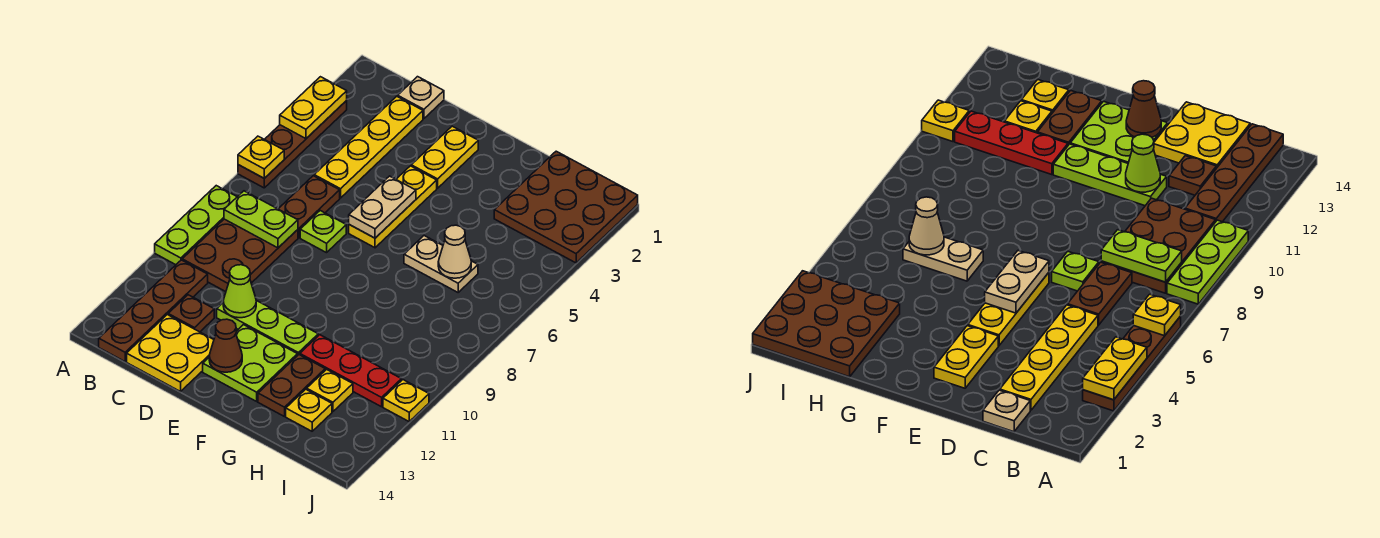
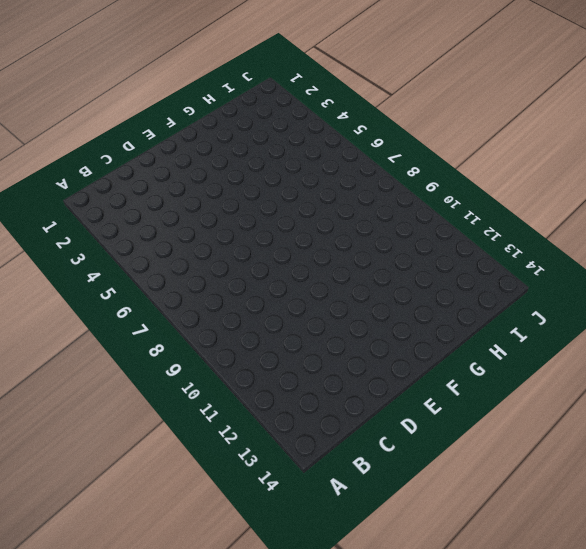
none -> brown 1x4 plate [238,101,347,188]
none -> lime 1x3 plate [155,186,237,265]
none -> brown 2x3 plate [182,219,298,292]

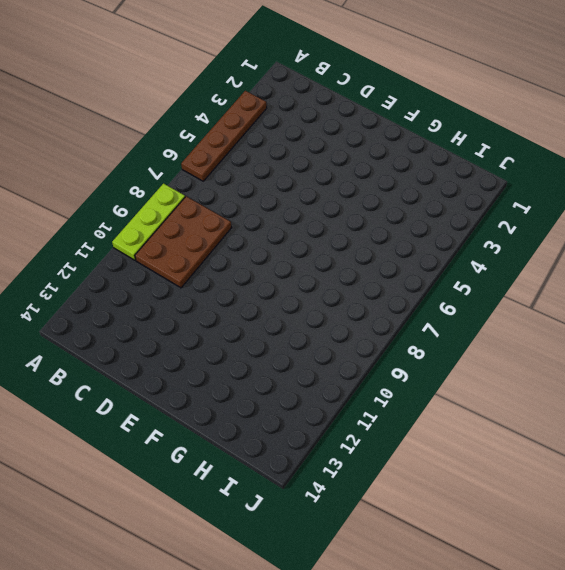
none -> brown 1x4 plate [99,260,208,362]
none -> tan 1x1 plate [398,77,444,119]
none -> yellow 1x4 plate [314,96,423,198]

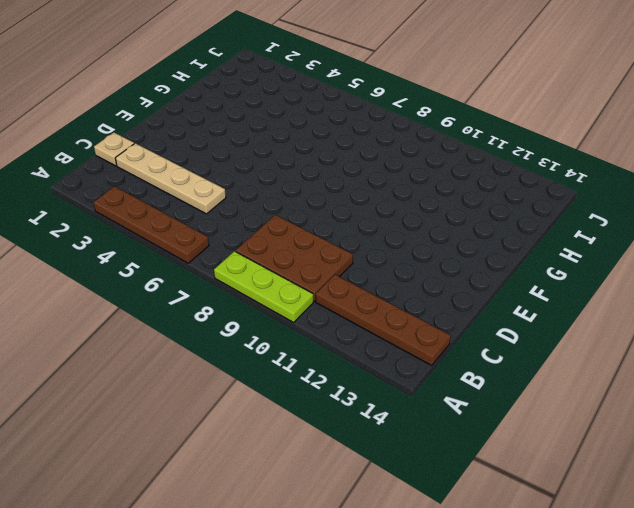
tan 1x4 plate [115,143,226,214] -> yellow 1x4 plate [314,96,423,198]
none -> brown 1x2 plate [279,176,340,238]
none -> brown 1x1 plate [168,295,214,332]
none -> yellow 2x2 plate [127,315,214,392]

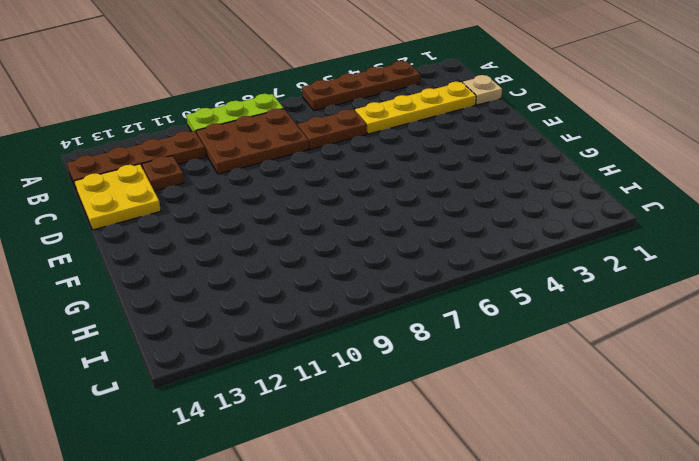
none -> lime 1x1 plate [300,211,346,253]
none -> lime 1x3 plate [217,301,318,355]
none -> yellow 1x2 plate [411,126,478,188]

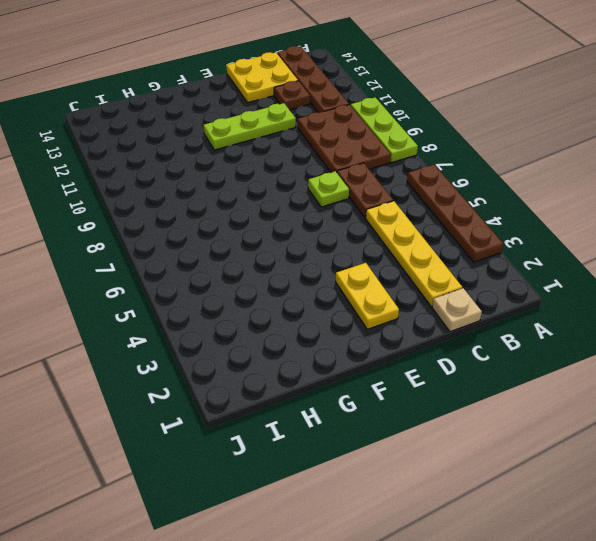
none -> yellow 1x3 plate [349,166,437,248]
none -> lime 2x2 plate [203,325,298,401]
none -> tan 1x2 plate [404,236,478,292]

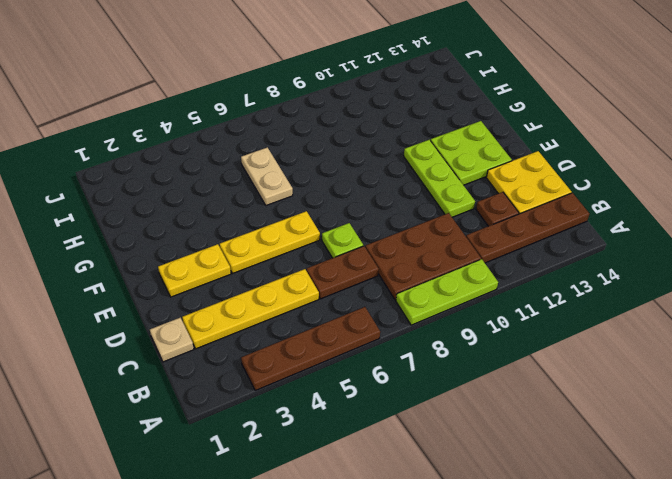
none -> red 1x3 plate [300,335,401,407]
none -> brown 1x2 plate [258,355,325,417]
none -> brown 3x3 plate [494,151,638,263]

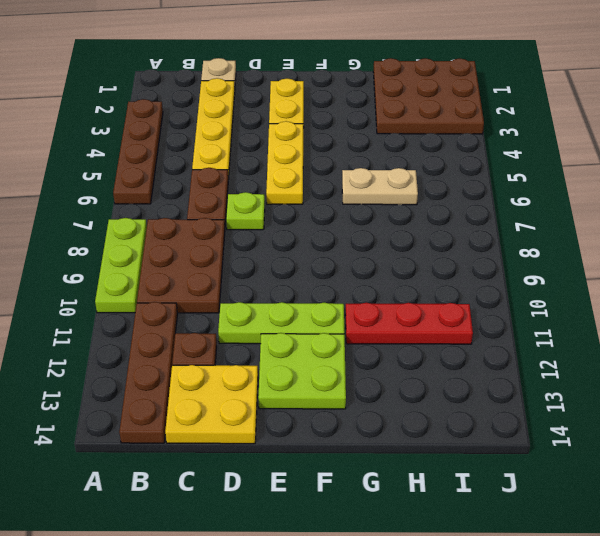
none -> brown 1x2 plate [258,355,325,417]
none -> yellow 1x1 plate [307,369,353,412]
none -> yellow 1x1 plate [286,389,332,431]

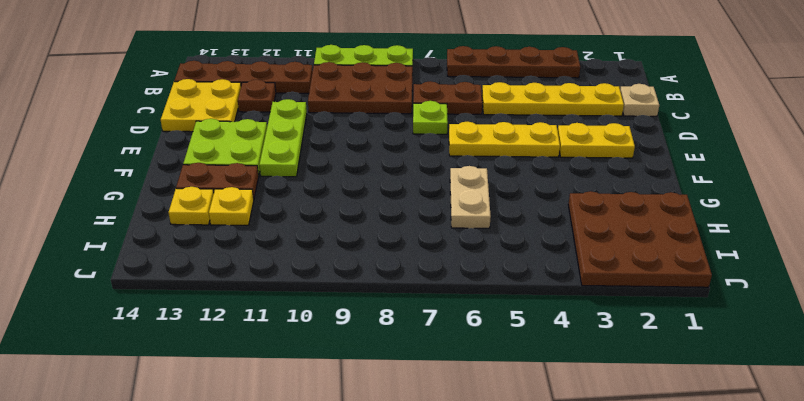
none -> red 1x3 plate [300,335,401,407]
none -> yellow 1x1 plate [383,380,429,421]
none -> yellow 1x2 plate [280,77,347,139]

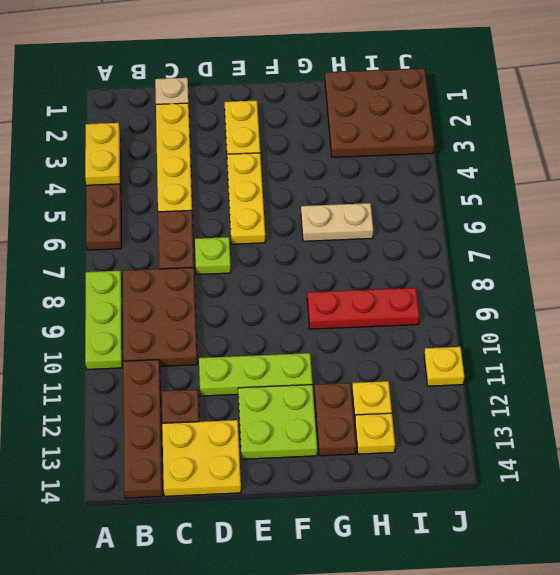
red 1x3 plate [307,288,419,329] -> red 1x3 plate moved to [300,335,401,407]
none -> yellow 1x1 plate [238,136,284,178]
none -> lime 1x2 plate [224,191,298,248]
none -> lime 1x1 cone [223,265,256,318]

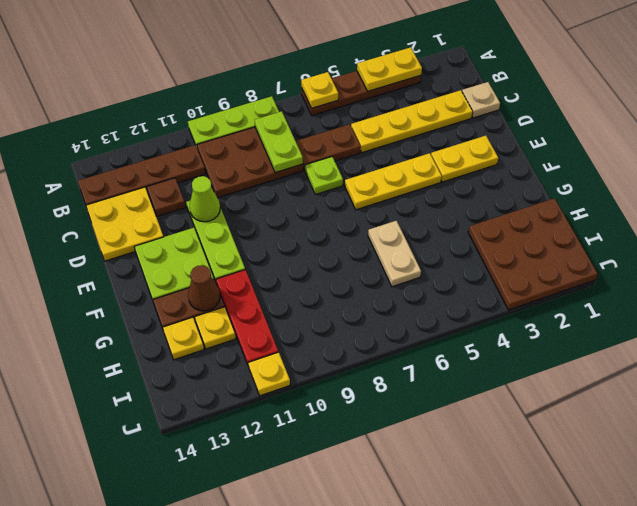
brown 1x1 cone [188,265,220,311] -> brown 1x1 cone moved to [209,319,242,372]
none -> tan 1x2 plate [349,176,416,238]
none -> tan 1x1 cone [438,225,471,278]

